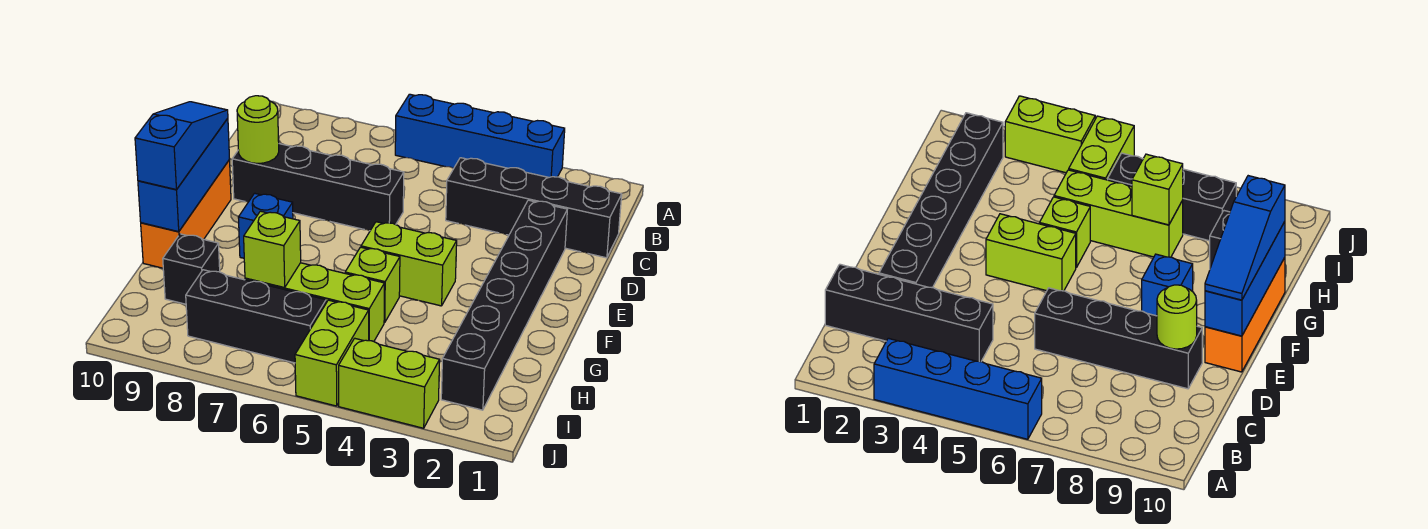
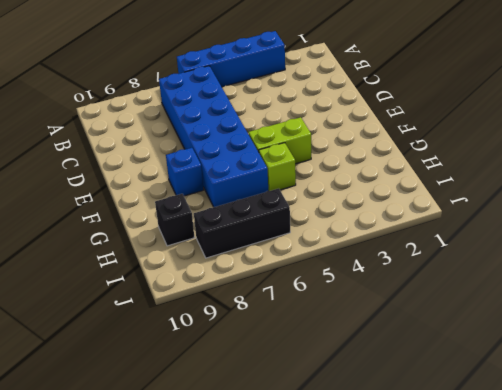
blue 2x6 brick [159,66,268,207] -> black 1x4 brick [232,144,404,231]
none -> black 1x4 brick [446,158,622,258]
none -> black 1x6 brick [441,200,567,410]
none -> orange 1x3 brick [141,160,231,268]

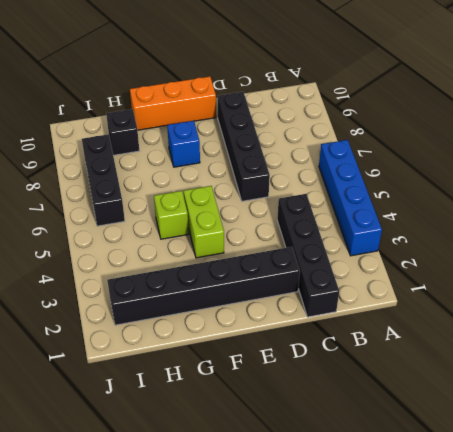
none -> lime 1x3 brick [245,263,384,341]
none -> lime 1x2 brick [295,300,369,406]
none -> lime 1x2 brick [339,338,440,428]

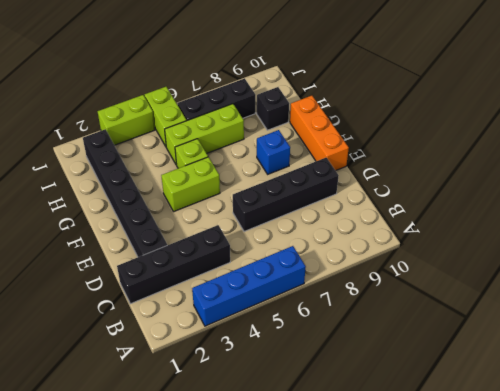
none -> lime 1x1 round brick [237,96,279,163]
none -> blue 1x3 brick [138,118,230,232]
none -> lime 1x1 brick [244,211,301,288]

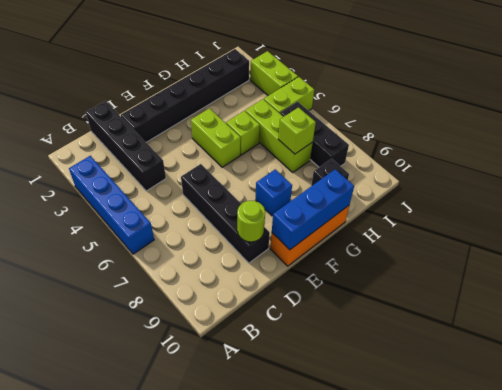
none -> blue 1x3 slope [135,102,228,190]

